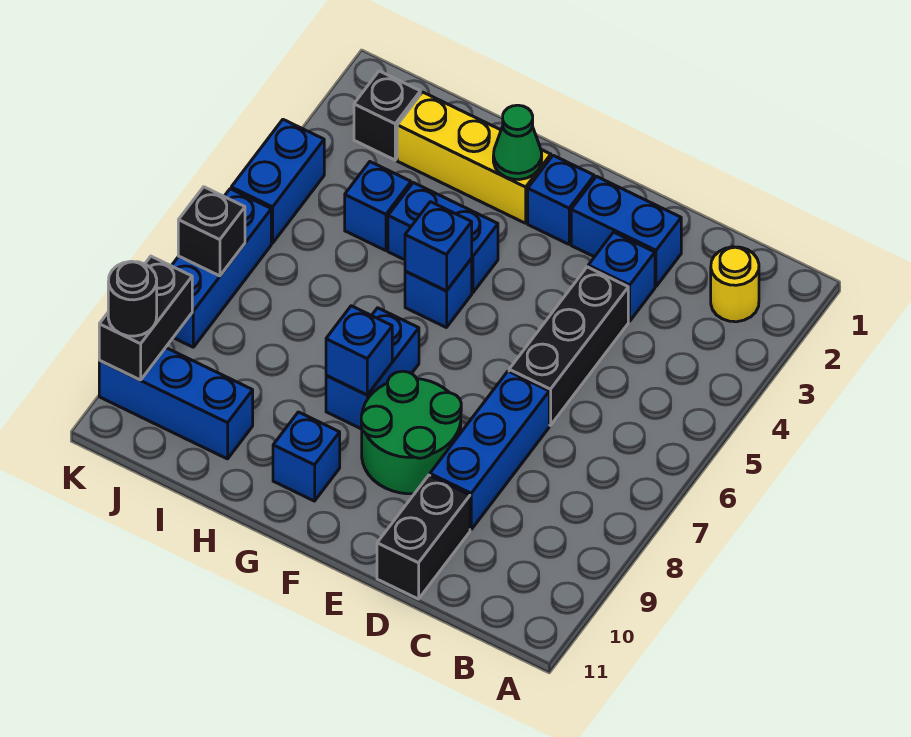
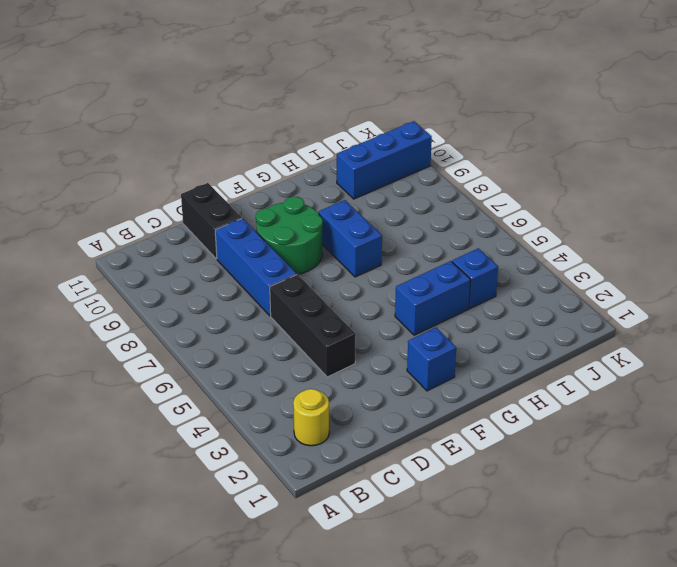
none -> blue 1x2 brick [571,176,681,287]
none -> blue 1x1 brick [588,232,655,321]
none -> yellow 1x3 brick [397,92,551,223]

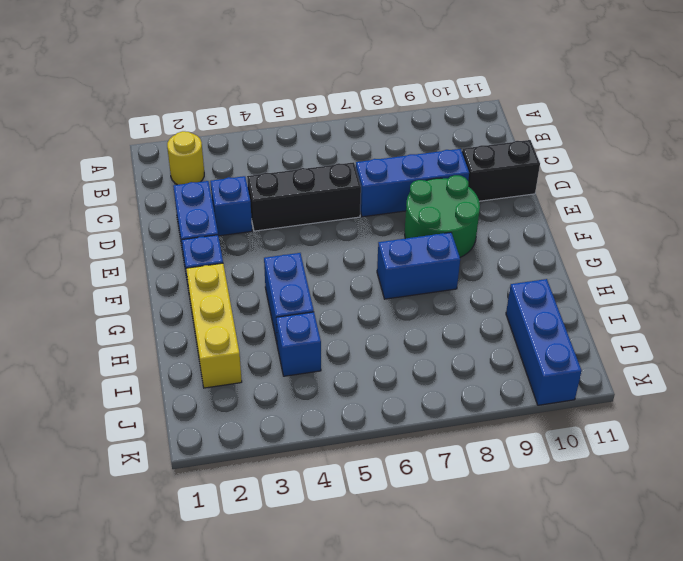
none -> blue 1x1 brick [405,259,472,328]
none -> blue 1x1 brick [273,412,340,501]
none -> black 1x1 brick [354,71,420,160]

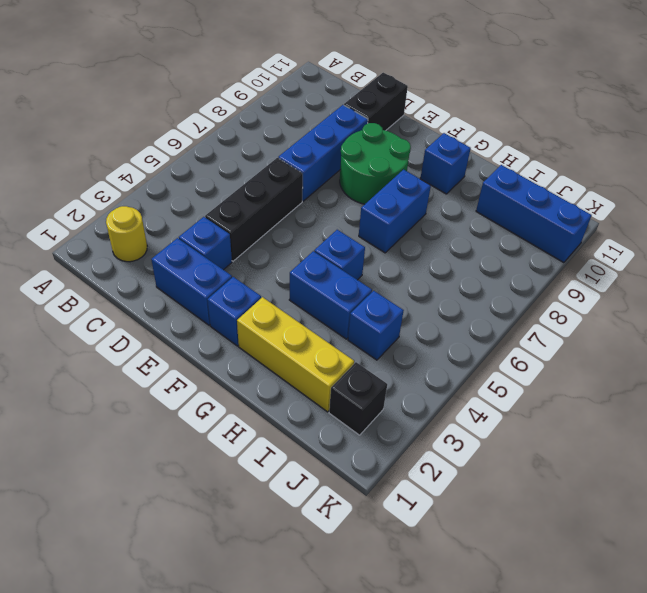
none -> blue 1x2 brick [231,120,324,243]
none -> blue 1x3 brick [172,189,271,347]
none -> green 1x1 cone [493,105,542,180]

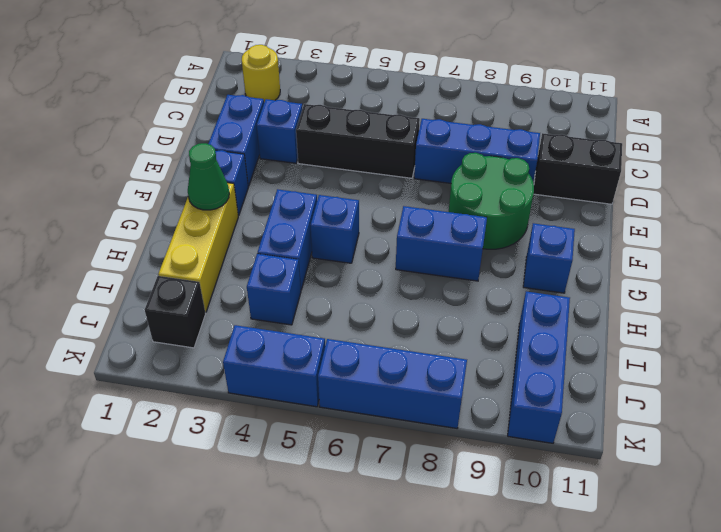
none -> blue 1x1 brick [405,202,472,291]
none -> blue 1x1 brick [326,306,392,395]
none -> black 1x1 brick [178,187,245,276]

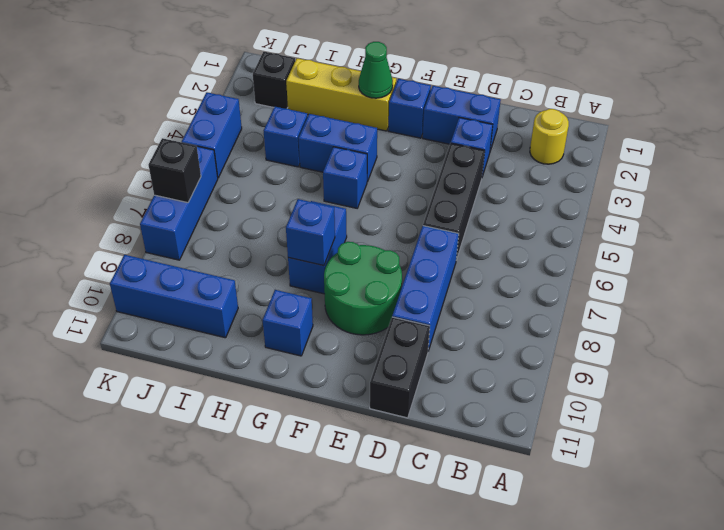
none -> blue 1x1 brick [405,202,472,291]
none -> black 1x2 brick [99,256,192,380]
none -> black 1x1 round brick [108,261,157,336]

